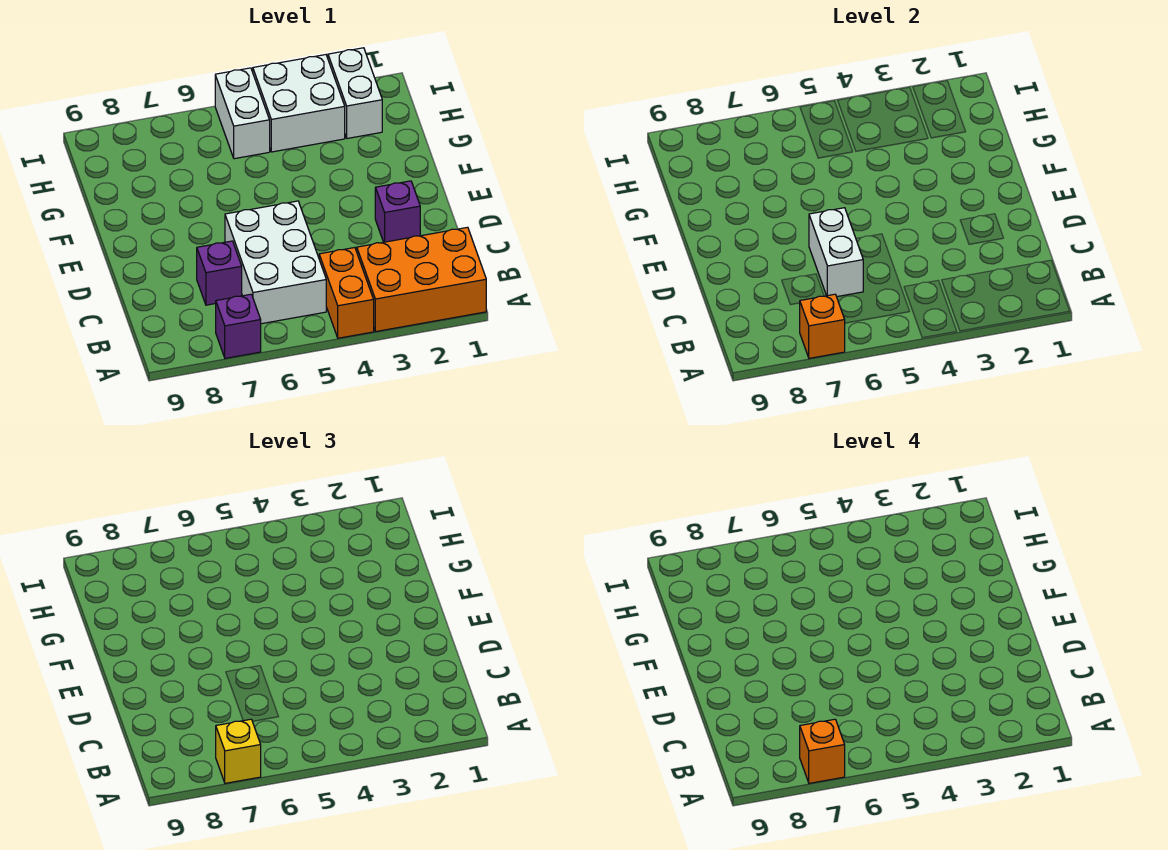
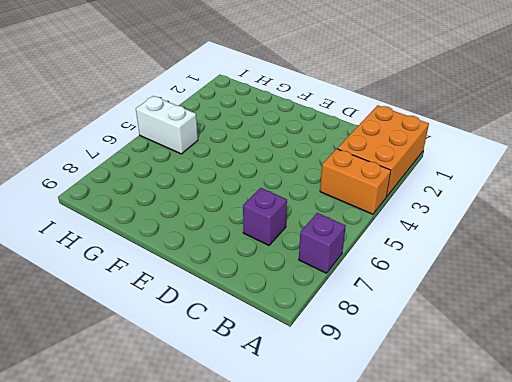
none -> white 2x3 brick [225,201,326,324]
none -> purple 1x1 brick [375,181,420,242]
none -> white 1x2 brick [328,48,382,138]

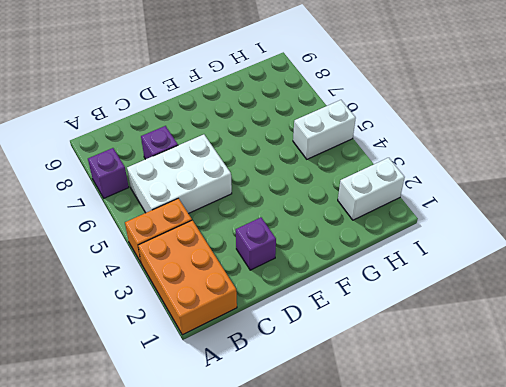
none -> white 2x2 brick [253,55,345,152]
none -> orange 1x1 brick [800,294,845,358]
none -> white 1x2 brick [809,208,863,297]

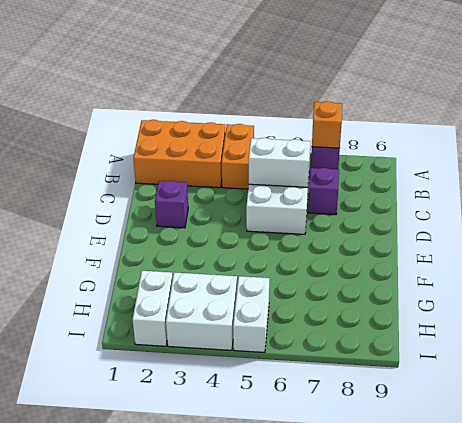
white 1x2 brick [249,138,310,187] -> white 1x2 brick turned to [809,208,863,297]
none -> yellow 1x1 brick [216,719,261,783]
none -> orange 1x1 brick [800,719,845,783]

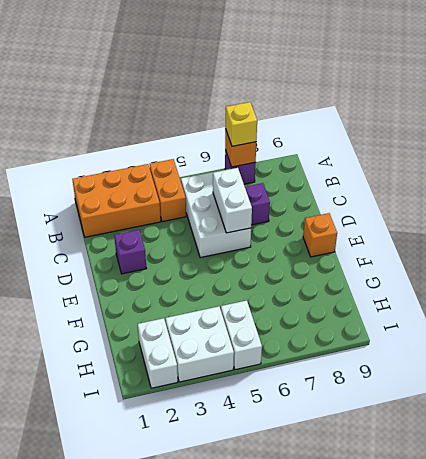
orange 1x1 brick [303,213,337,257] -> orange 1x1 brick moved to [800,719,845,783]

